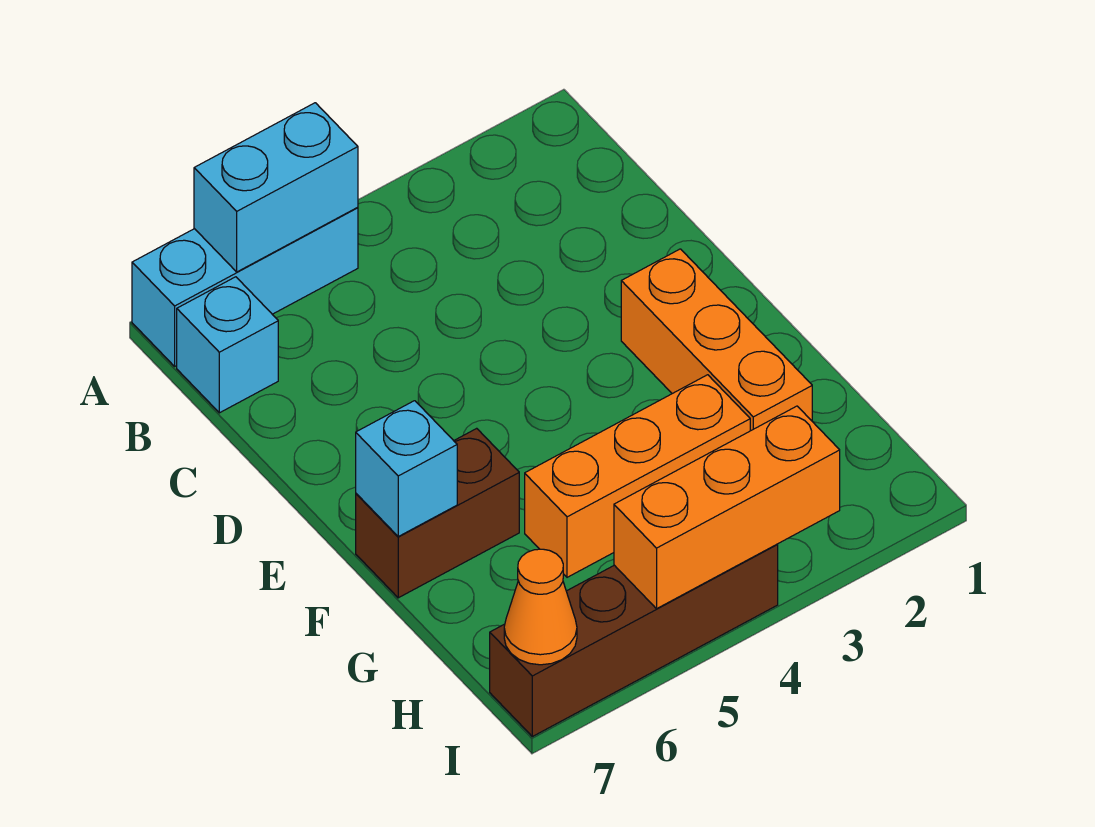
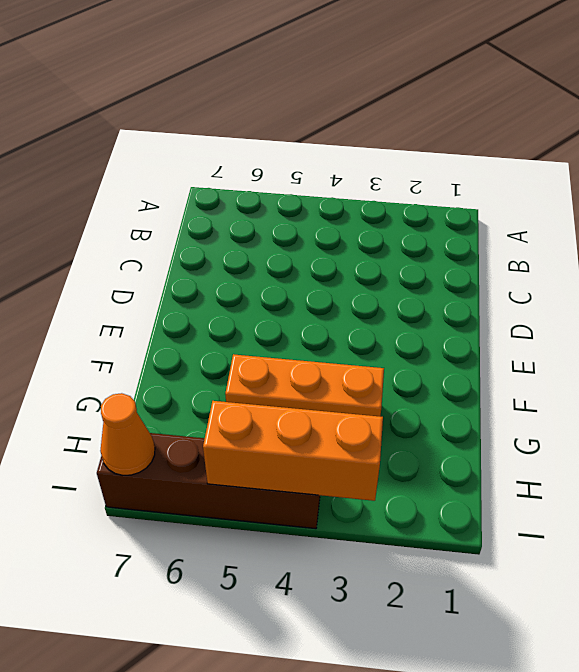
none -> cyan 1x3 brick [132,208,358,366]
none -> cyan 1x1 brick [177,277,278,413]

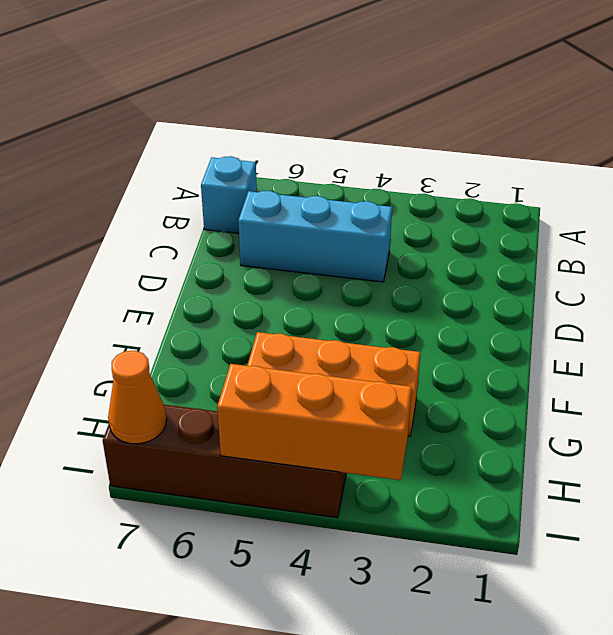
cyan 1x3 brick [238,191,392,282] -> cyan 1x3 brick moved to [132,208,358,366]
none -> orange 1x3 brick [621,249,812,431]
none -> brown 1x2 brick [356,428,519,598]

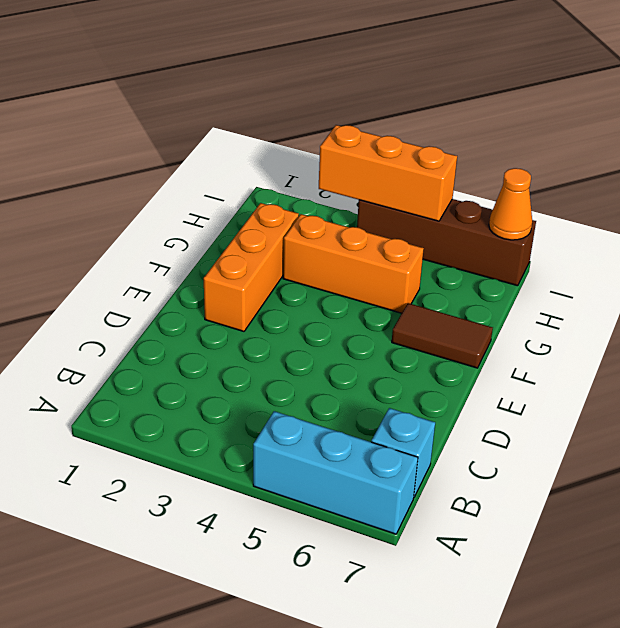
brown 1x2 tile [392,303,493,368] -> brown 1x2 brick [356,428,519,598]
none -> cyan 1x2 brick [194,103,358,272]
none -> cyan 1x1 brick [356,401,457,536]

